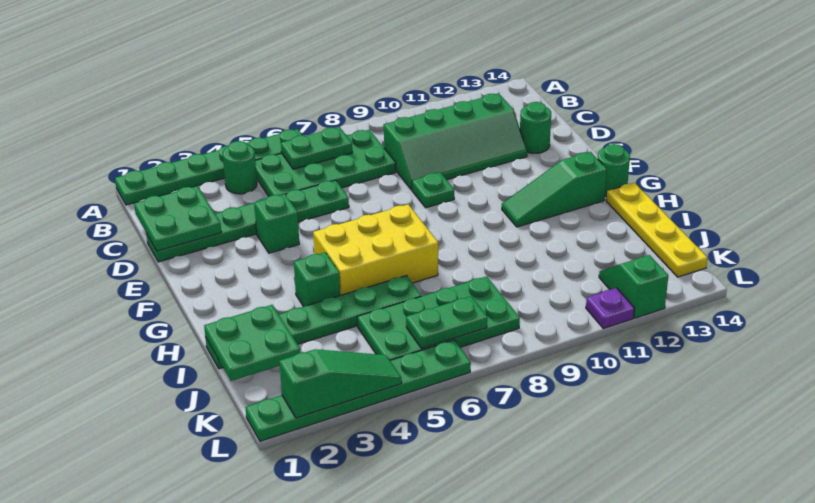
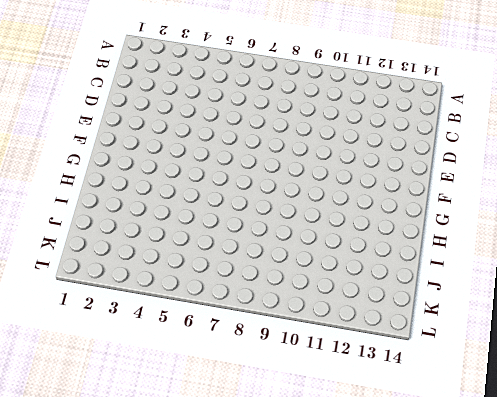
none -> green 1x6 plate [115,129,302,205]
none -> green 1x1 round brick [223,141,257,194]
none -> green 2x4 plate [255,130,396,196]

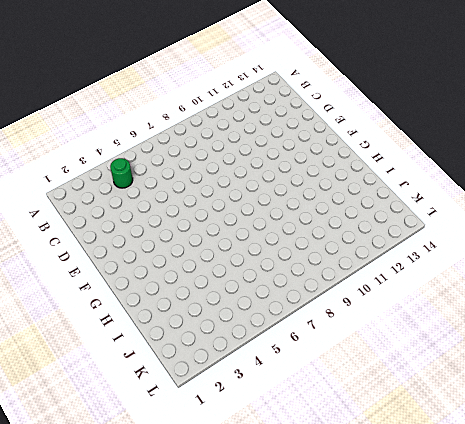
none -> green 1x6 plate [115,129,302,205]
none -> green 2x4 plate [255,130,396,196]
none -> green 2x4 slope [384,93,527,190]

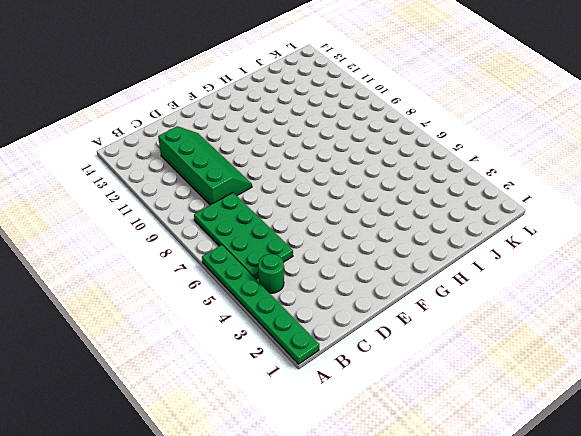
none -> green 1x6 plate [147,180,349,262]
none -> green 1x1 round brick [520,102,551,153]
none -> green 1x1 brick [254,194,299,253]

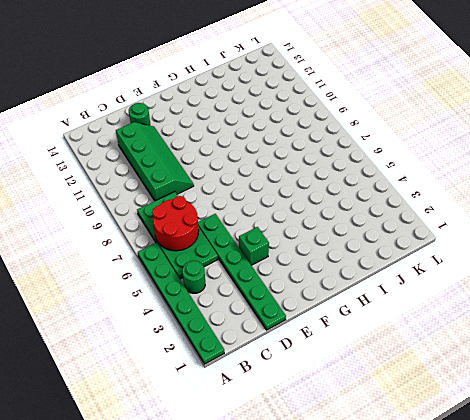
red 2x2 round brick [152,196,199,251] -> green 1x2 plate [281,127,352,169]
none -> green 1x1 plate [412,172,454,208]
none -> yellow 2x3 brick [313,205,438,295]
none -> green 1x3 slope [502,152,607,227]

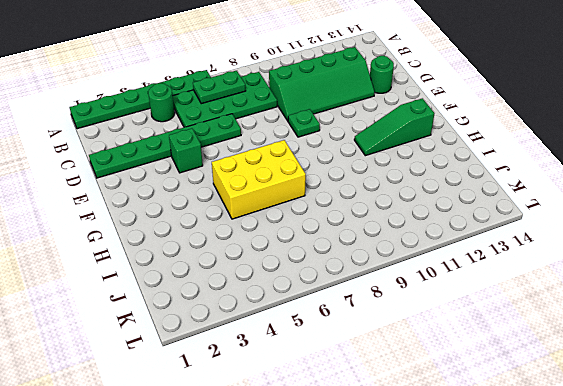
none -> green 1x1 round brick [598,144,630,197]
none -> green 1x1 brick [294,252,340,307]
none -> yellow 1x4 plate [606,183,707,277]

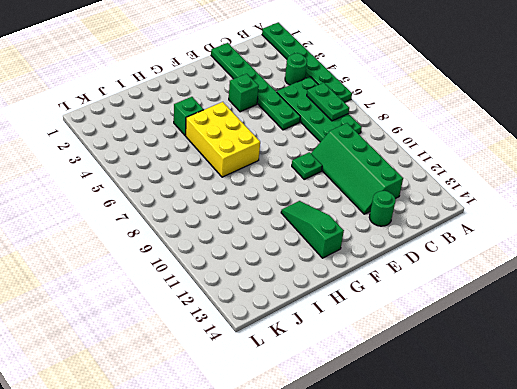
none -> green 1x1 round brick [598,144,630,197]
none -> yellow 1x4 plate [606,183,707,277]
none -> green 1x6 plate [205,276,421,369]

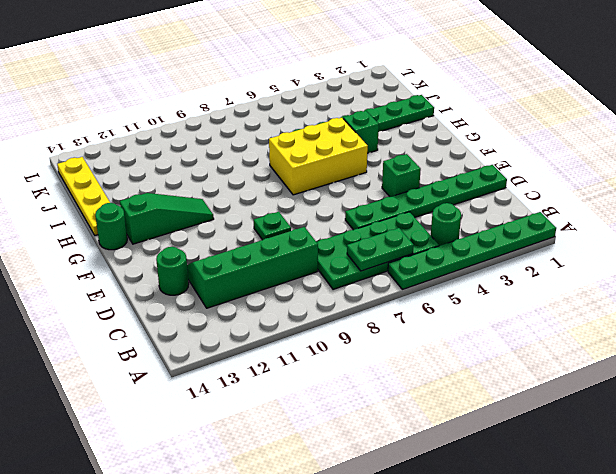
none -> green 2x4 plate [357,276,520,360]
none -> green 1x2 slope [599,255,668,318]
none -> green 1x6 plate [245,340,471,441]

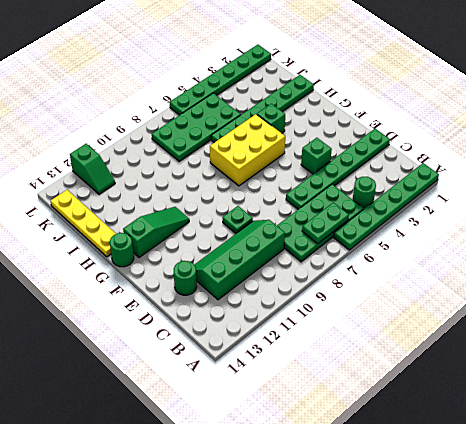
none -> purple 1x1 plate [586,288,634,329]
none -> green 2x2 plate [134,186,221,251]
none -> green 2x2 plate [204,305,300,381]

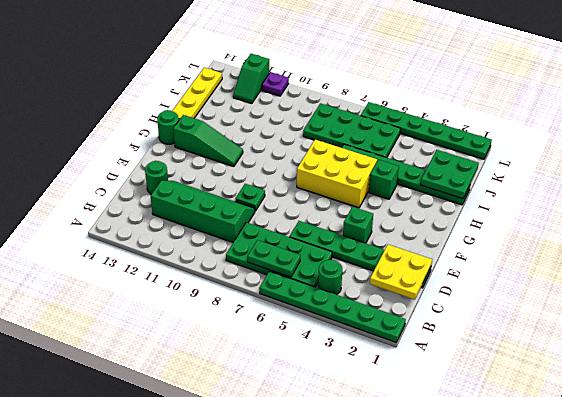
yellow 2x2 plate [370,245,432,300] -> green 2x2 plate [134,186,221,251]
none -> green 1x2 plate [406,296,487,349]
none -> green 1x3 slope [279,349,402,418]

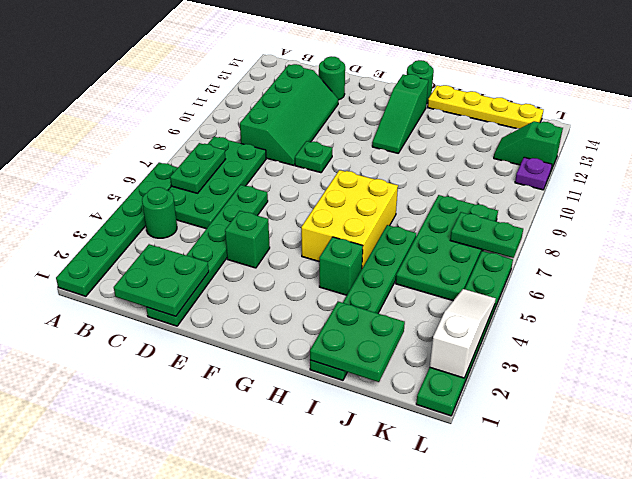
green 1x2 plate [450,212,523,258] -> green 1x2 plate turned to [406,296,487,349]
white 1x3 slope [430,289,496,378] -> green 1x3 slope [279,349,402,418]

